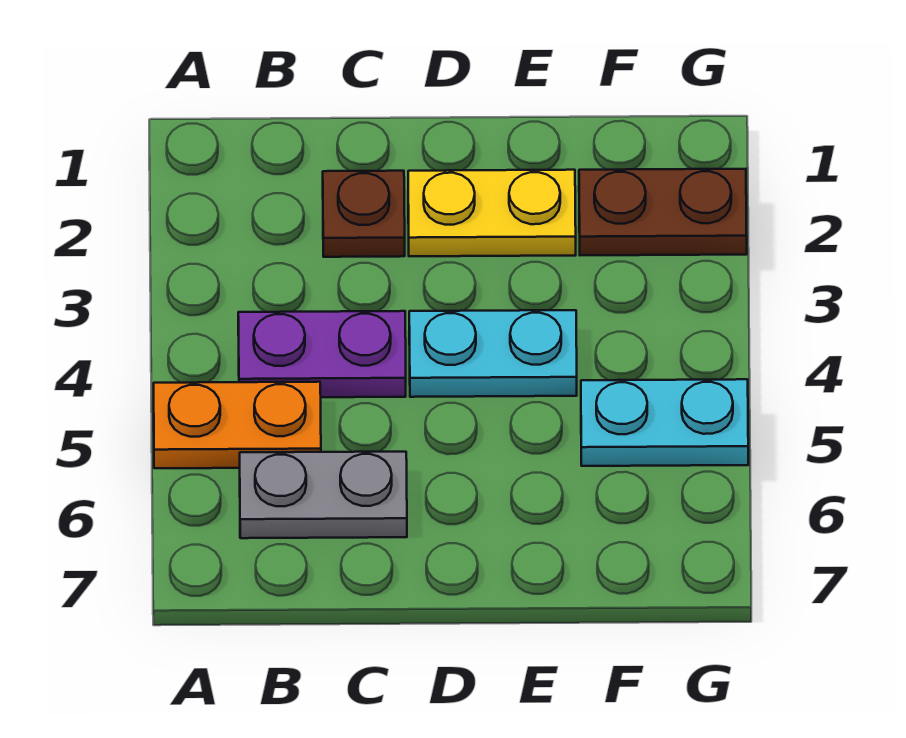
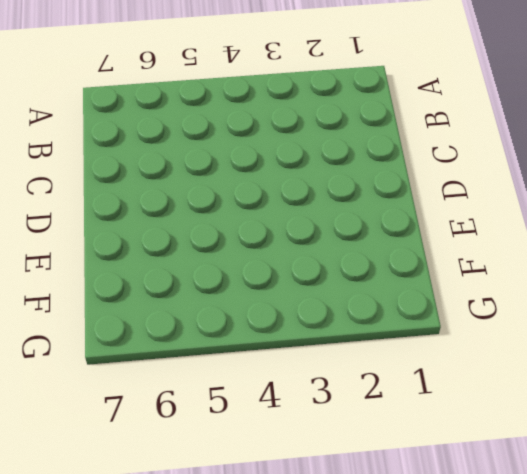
none -> orange 1x2 plate [154,382,321,468]
none -> purple 1x2 plate [238,311,406,397]

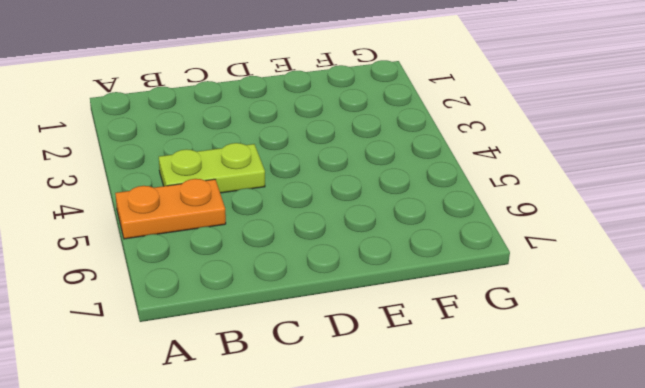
lime 1x2 plate [159,143,265,193] -> purple 1x2 plate [238,311,406,397]
none -> grey 1x2 plate [240,452,407,538]
none -> brown 1x1 plate [323,171,405,257]

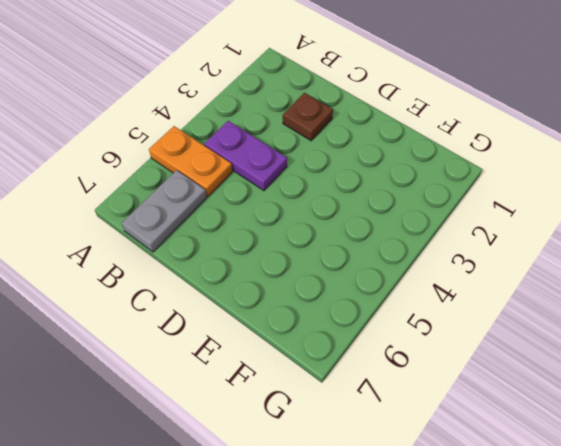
grey 1x2 plate [122,170,207,252] -> grey 1x2 plate turned to [240,452,407,538]
none -> yellow 1x2 plate [408,170,576,256]
none -> cyan 1x2 plate [409,310,577,397]

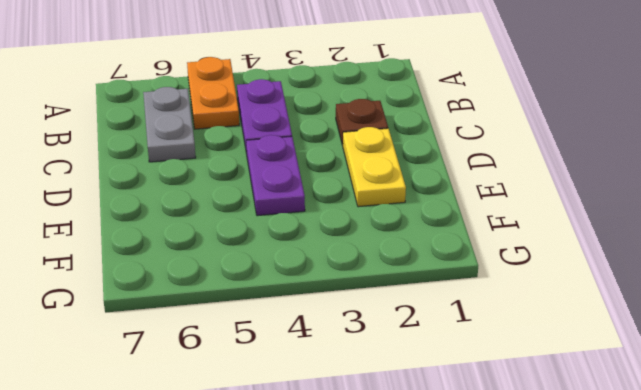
purple 1x2 plate [246,135,305,216] -> cyan 1x2 plate [409,310,577,397]
none -> brown 1x2 plate [579,169,747,255]
none -> cyan 1x2 plate [581,379,748,466]

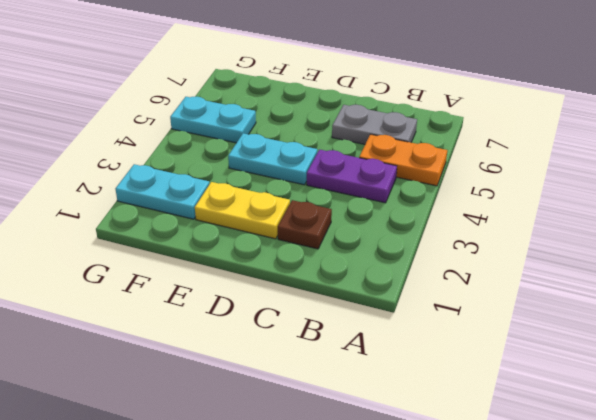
cyan 1x2 plate [116,164,209,219] -> brown 1x2 plate [579,169,747,255]

